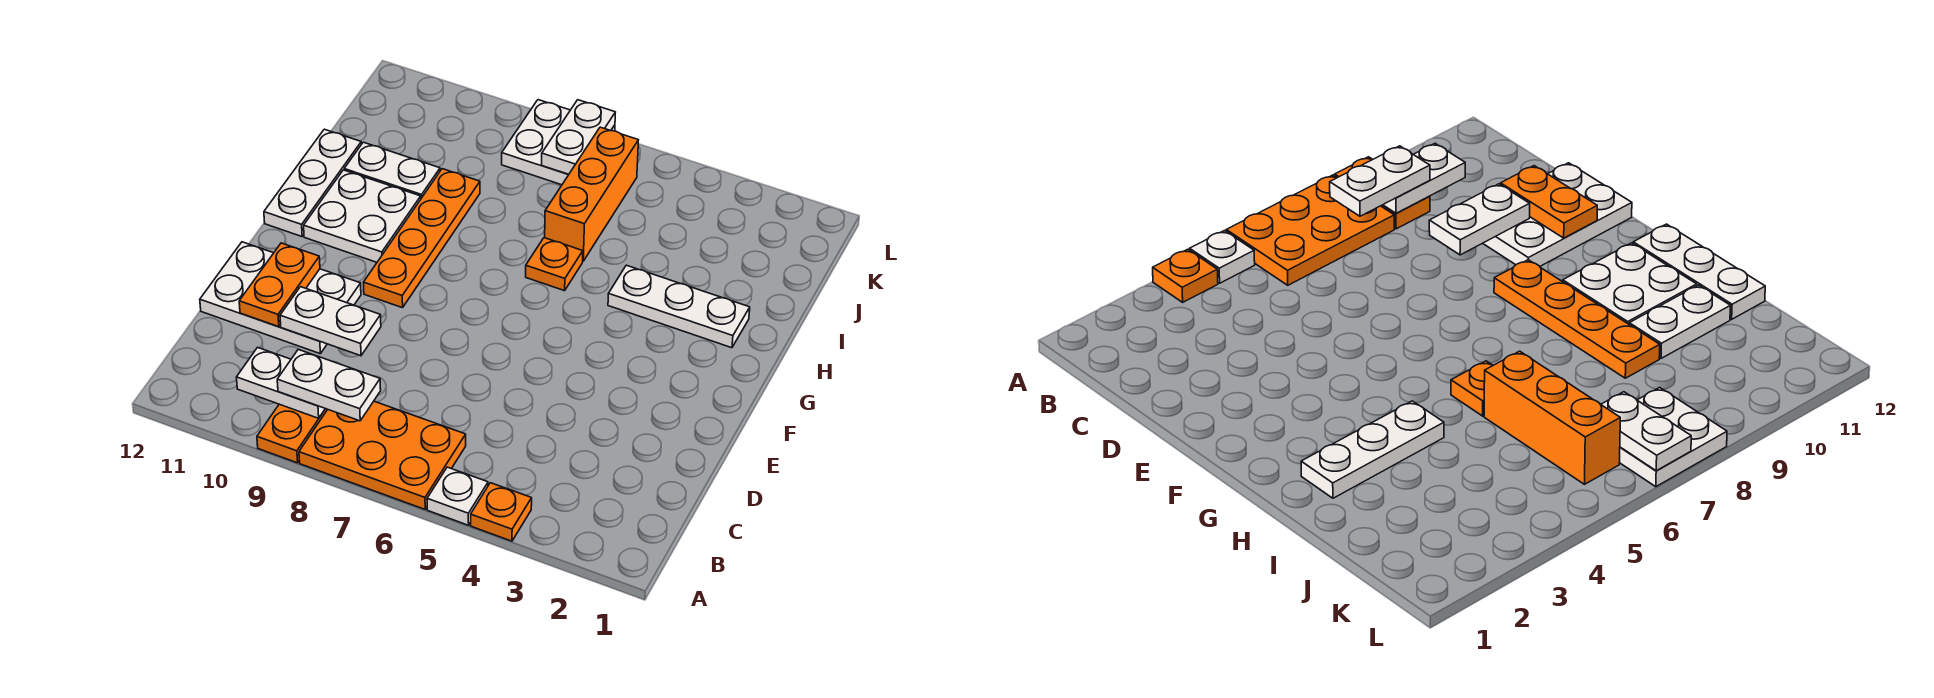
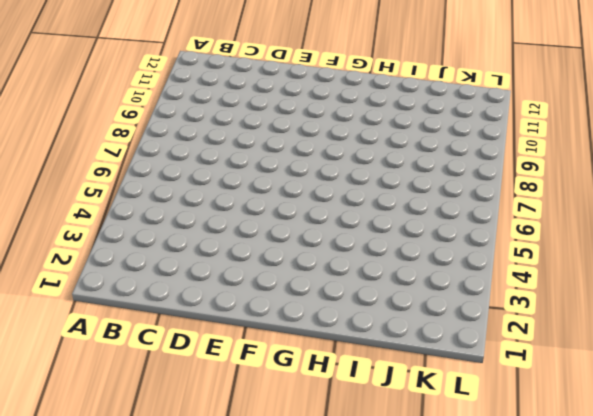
none -> orange 1x1 plate [471,483,532,541]
none -> white 1x1 plate [427,467,488,525]
none -> orange 2x3 plate [299,401,466,509]

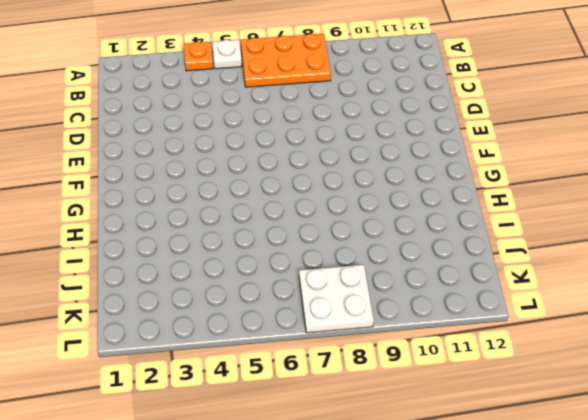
none -> orange 1x2 plate [257,404,328,463]
none -> white 2x3 plate [200,242,361,354]
none -> orange 1x4 plate [364,169,480,308]

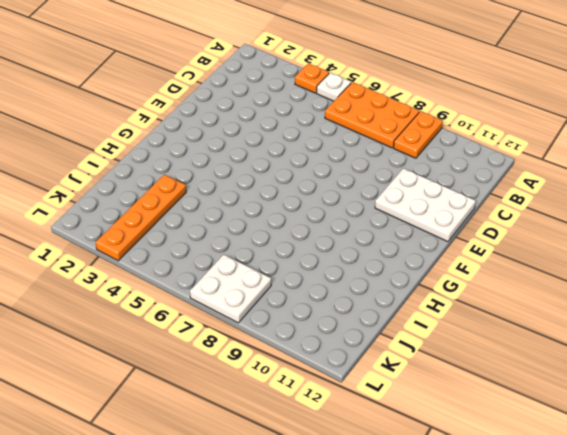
orange 1x4 plate [96,175,186,261] -> orange 1x4 plate moved to [364,169,480,308]
none -> white 2x2 plate [304,170,421,262]
none -> white 1x3 plate [264,129,361,237]
none -> white 1x3 plate [608,265,750,348]

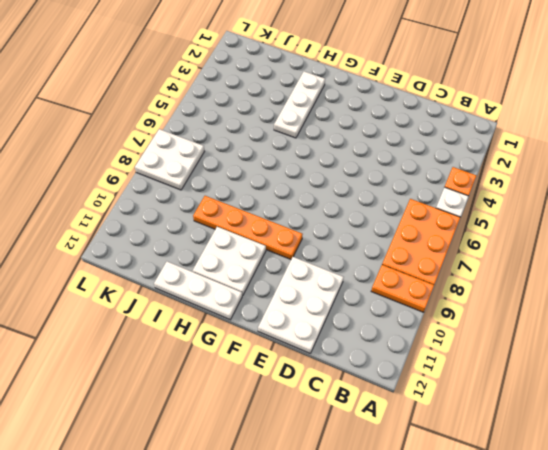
none -> orange 1x1 plate [526,238,583,291]
none -> orange 1x3 brick [545,127,638,261]
none -> white 1x2 plate [344,142,440,198]

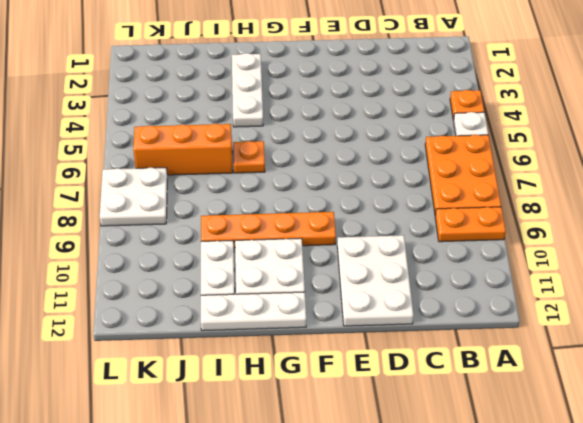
none -> white 1x2 plate [236,347,325,418]
none -> white 1x2 plate [280,287,381,356]
none -> orange 1x2 plate [239,243,320,327]

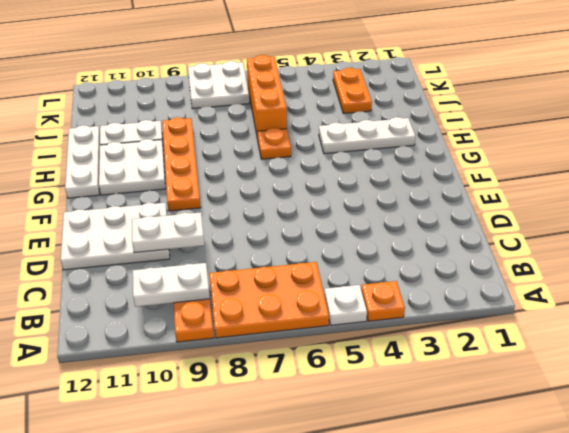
orange 1x2 plate [333,68,372,114] -> orange 1x2 plate moved to [239,243,320,327]
none -> white 1x2 plate [542,100,615,174]
none -> white 1x2 plate [277,349,381,421]

